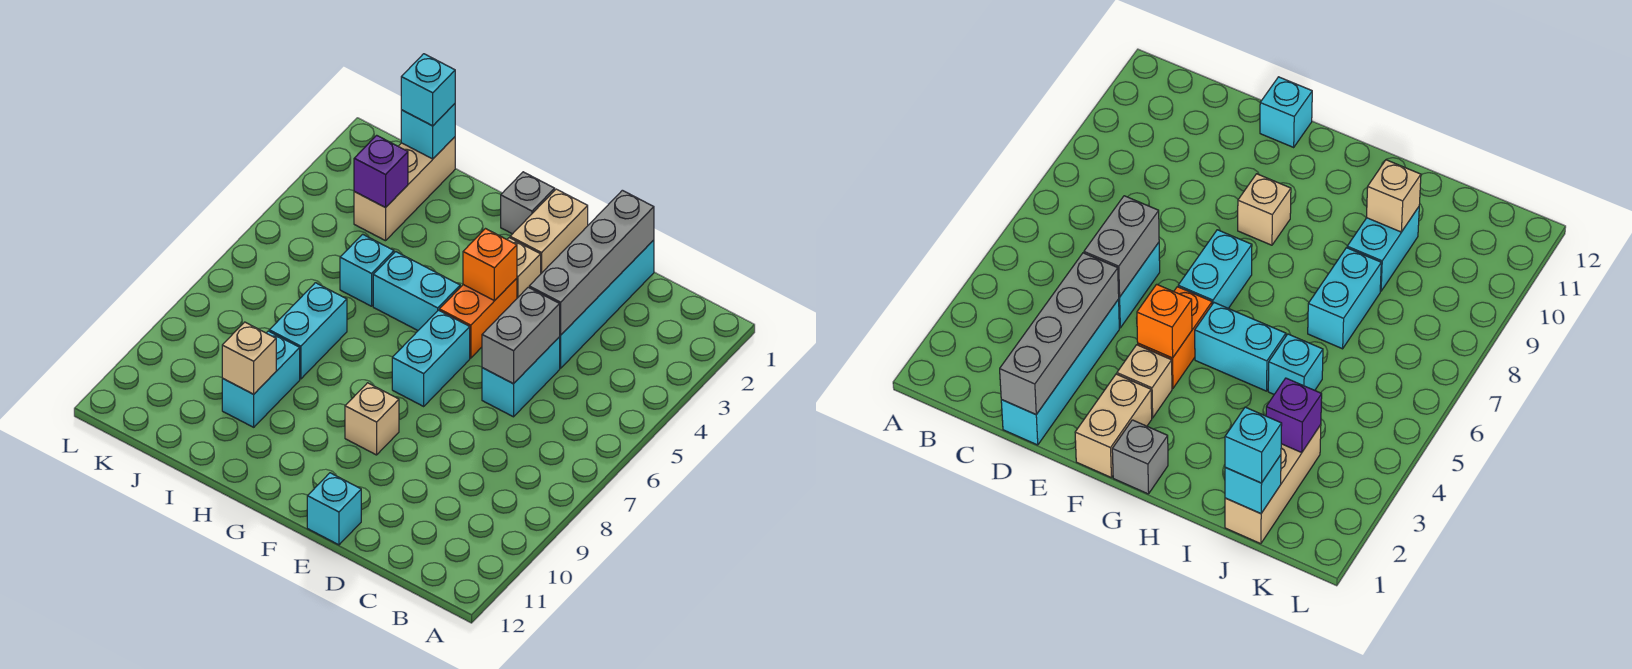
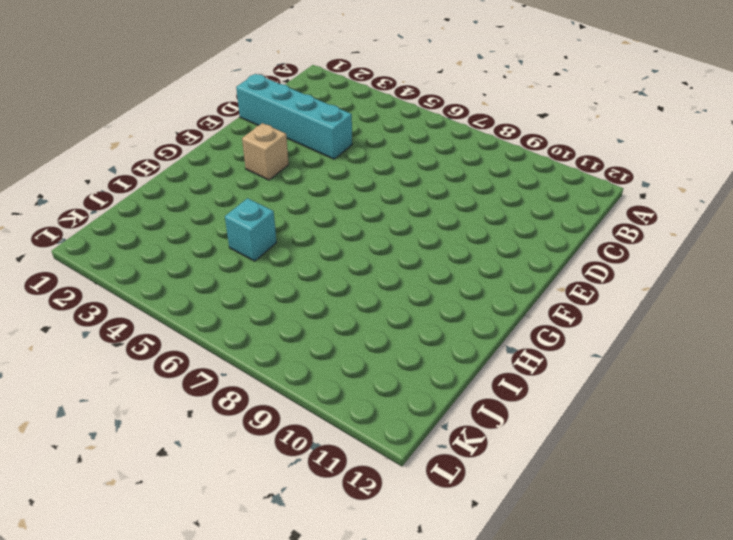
none -> cyan 1x2 brick [482,337,560,417]
none -> cyan 1x1 brick [307,473,361,545]
none -> tan 1x2 brick [510,189,588,273]

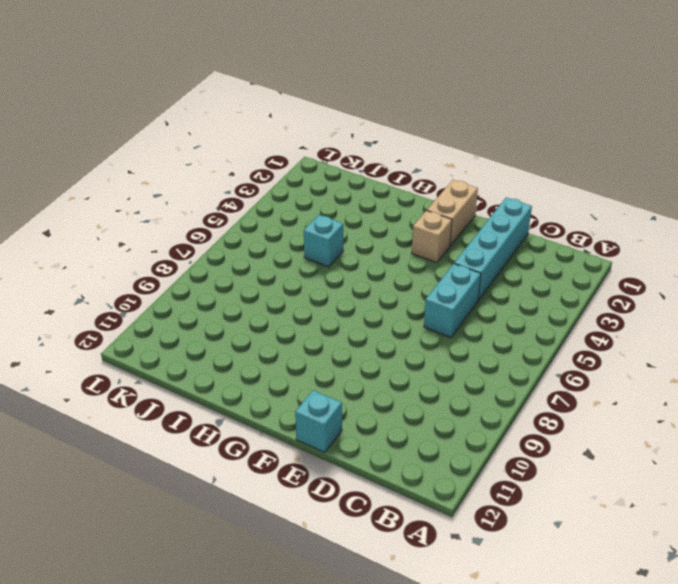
none -> orange 1x2 brick [439,278,517,358]
none -> cyan 1x2 brick [392,310,470,406]
none -> tan 1x1 brick [345,383,399,455]

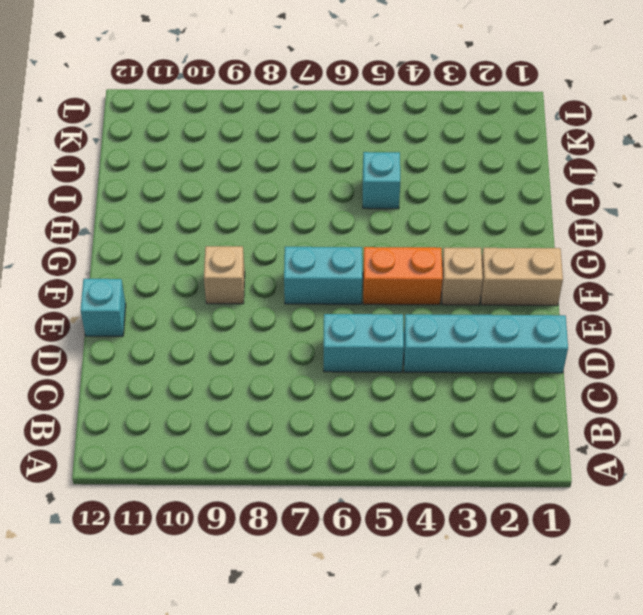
none -> grey 1x1 brick [501,172,555,234]
none -> cyan 1x2 brick [373,252,460,330]
none -> cyan 1x2 brick [269,283,347,379]

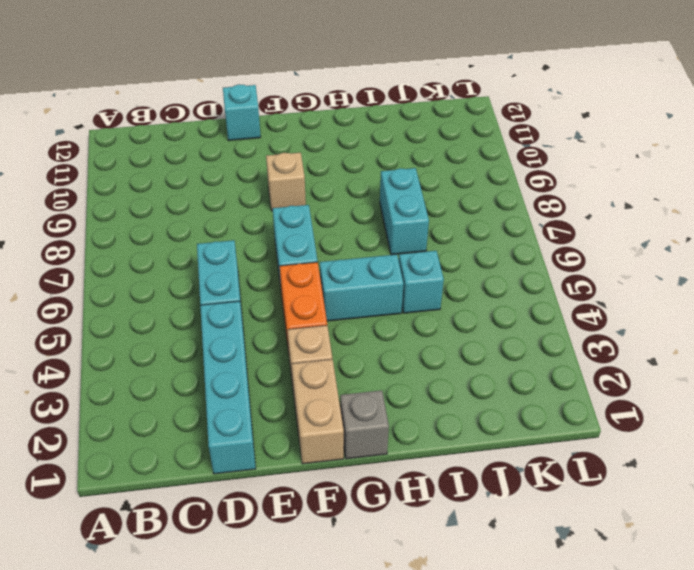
none -> cyan 1x2 brick [222,331,300,427]
none -> tan 1x3 brick [354,137,455,241]
none -> grey 1x4 brick [529,190,654,335]

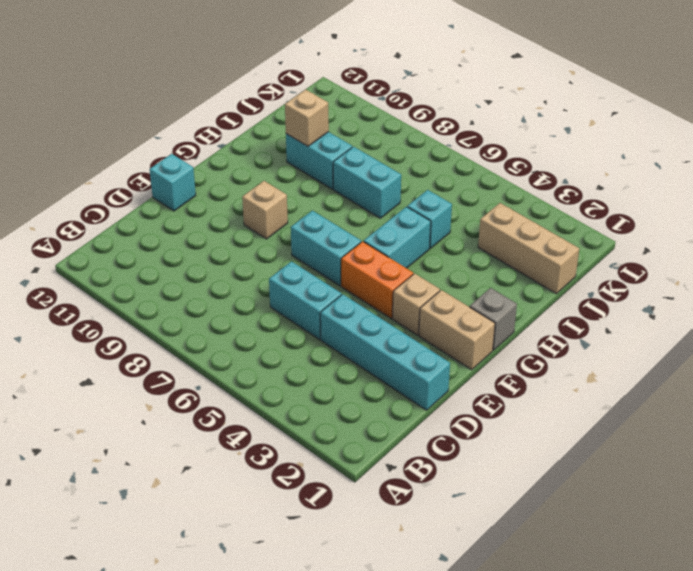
none -> grey 1x4 brick [529,190,654,335]
none -> grey 1x2 brick [482,287,560,384]
none -> orange 1x1 brick [463,229,517,301]

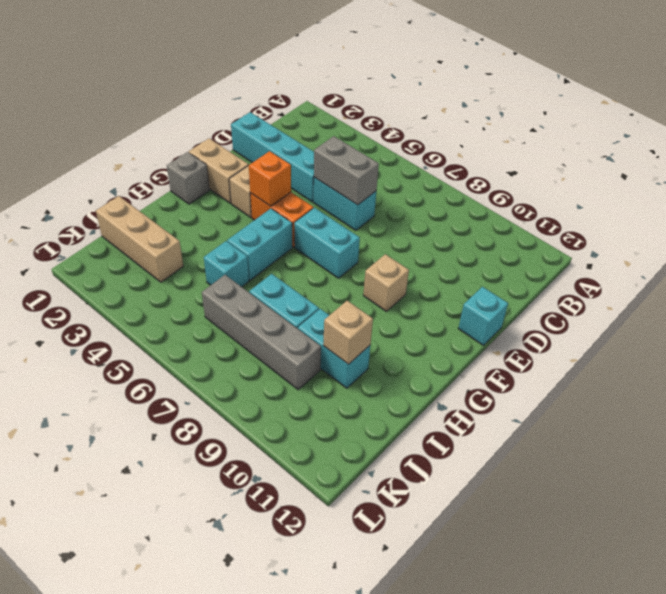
grey 1x4 brick [202,275,321,390] -> grey 1x4 brick moved to [529,190,654,335]
none -> cyan 1x1 brick [401,104,455,159]
none -> purple 1x1 brick [354,135,408,208]
none -> cyan 1x1 brick [401,54,455,126]

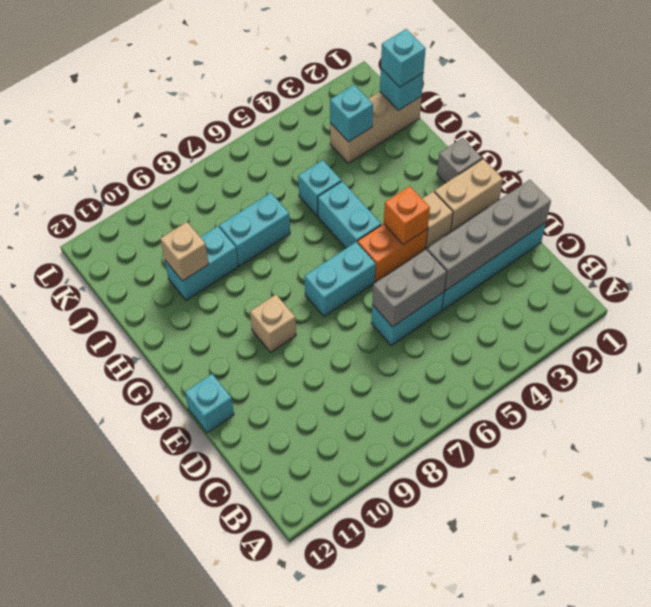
cyan 1x1 brick [330,85,373,142] -> purple 1x1 brick [354,135,408,208]

